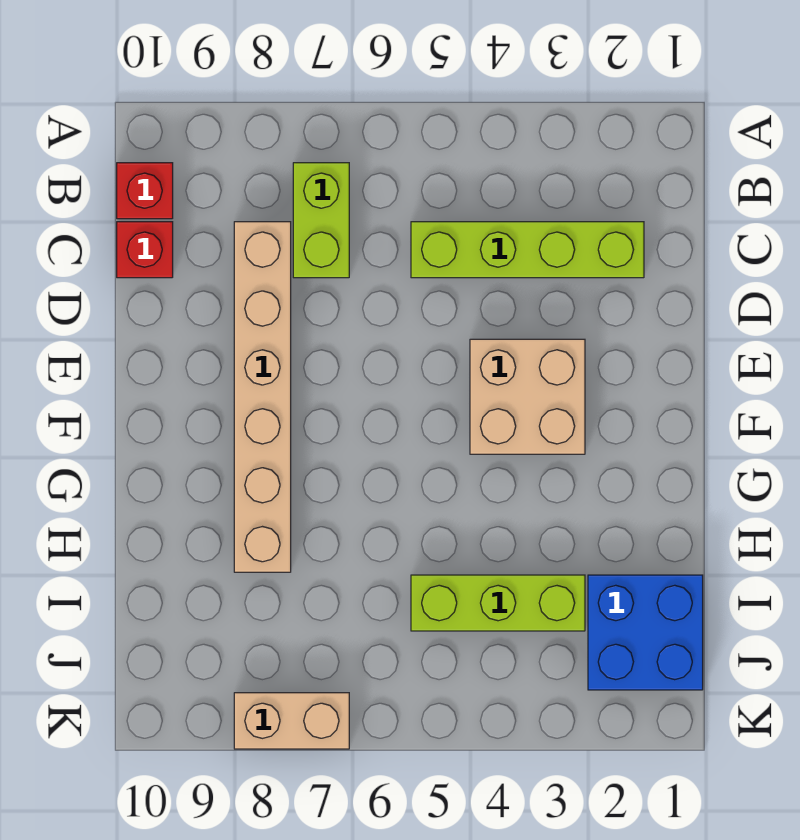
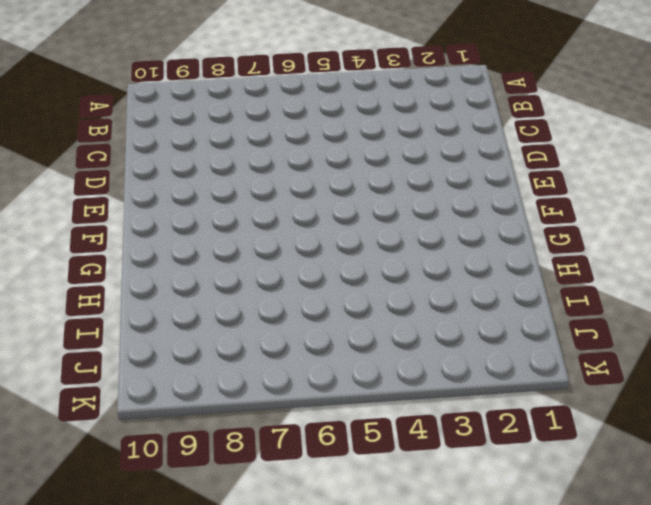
none -> lime 1x2 brick [293,163,349,278]
none -> red 1x1 brick [117,163,173,219]

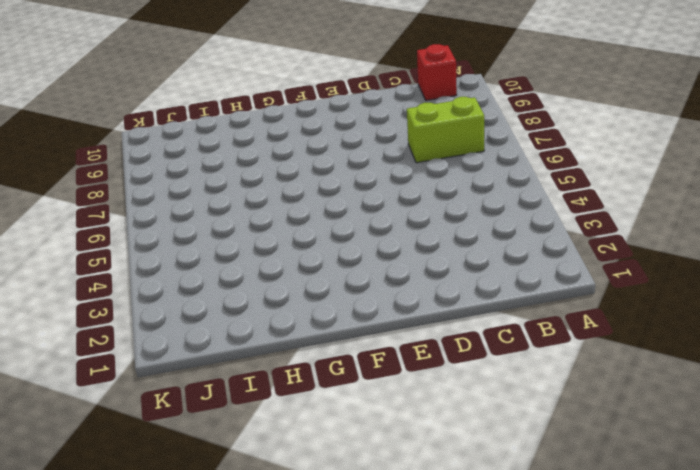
none -> lime 1x4 brick [411,222,644,278]
none -> tan 1x6 brick [234,222,291,572]

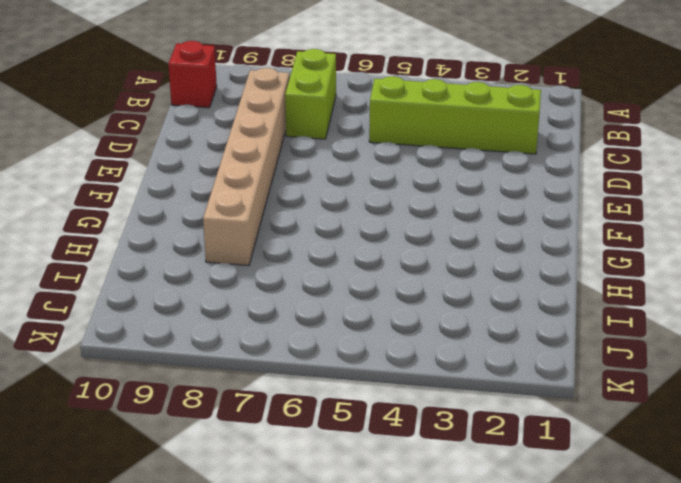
none -> red 1x1 brick [117,222,173,278]
none -> tan 2x2 brick [470,339,585,454]

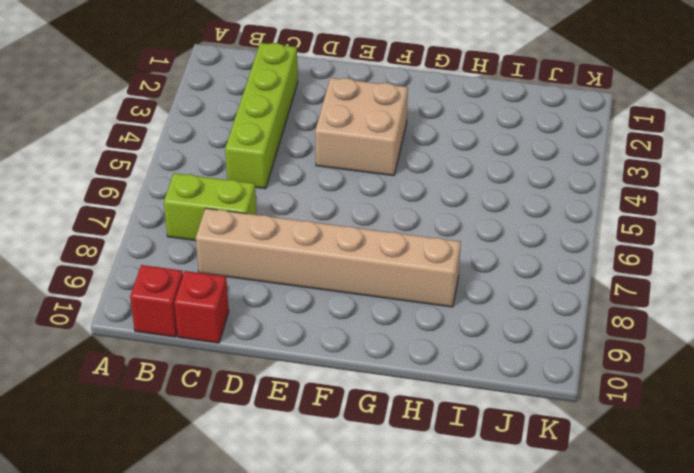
none -> blue 2x2 brick [588,575,703,690]
none -> lime 1x3 brick [411,575,585,631]

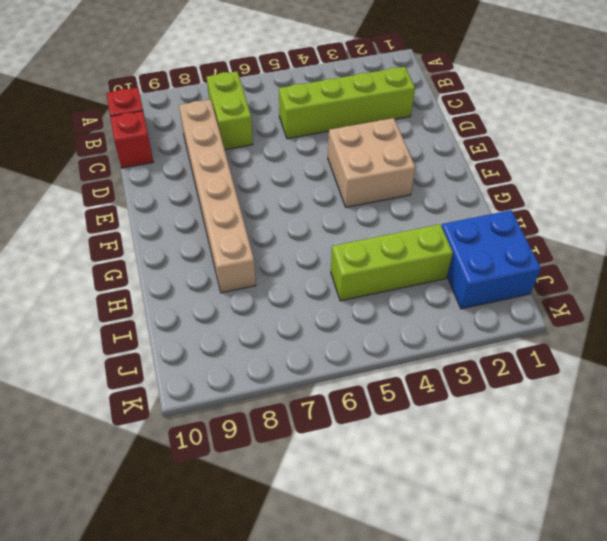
none -> tan 1x2 brick [234,693,349,749]

